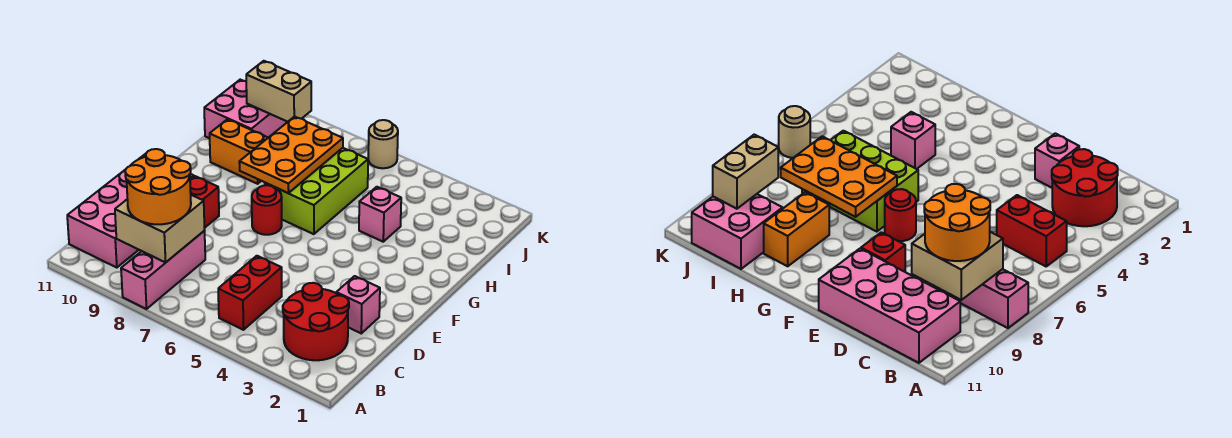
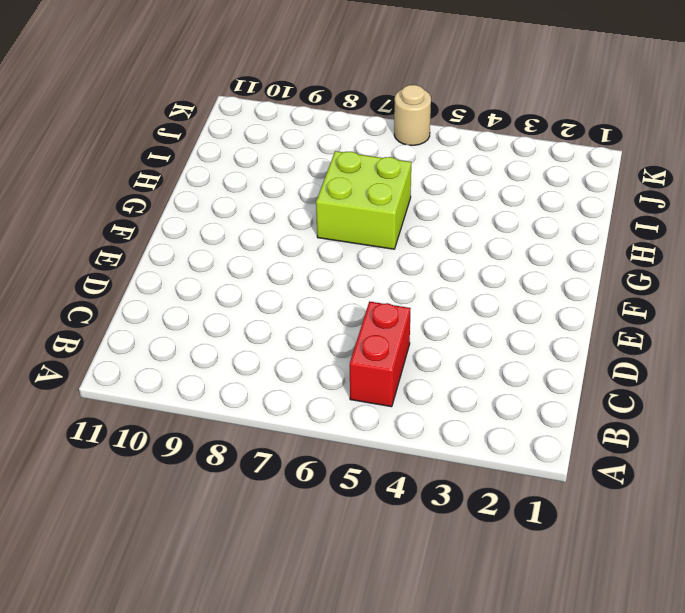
lime 2x2 brick [316,151,411,249] -> lime 2x3 brick [265,148,368,234]
none -> pink 1x3 brick [121,231,205,309]
none -> red 2x2 round brick [283,283,349,360]
none -> pink 2x4 brick [67,154,194,268]

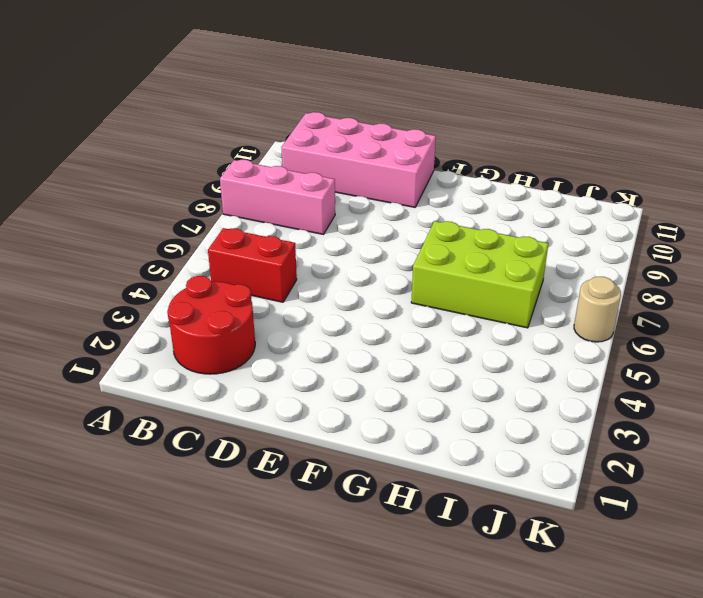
none -> pink 1x1 brick [336,276,380,333]
none -> red 1x1 brick [190,176,219,228]
none -> red 1x1 round brick [252,185,282,235]

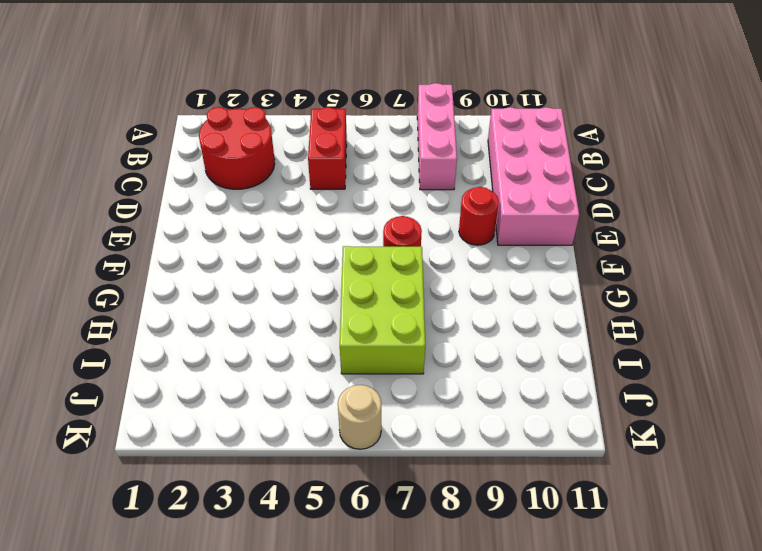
red 1x1 round brick [459,187,499,245] -> red 1x1 brick [190,176,219,228]
none -> pink 1x1 brick [336,276,380,333]
none -> pink 1x1 brick [359,187,401,242]
none -> orange 1x2 brick [210,119,268,184]

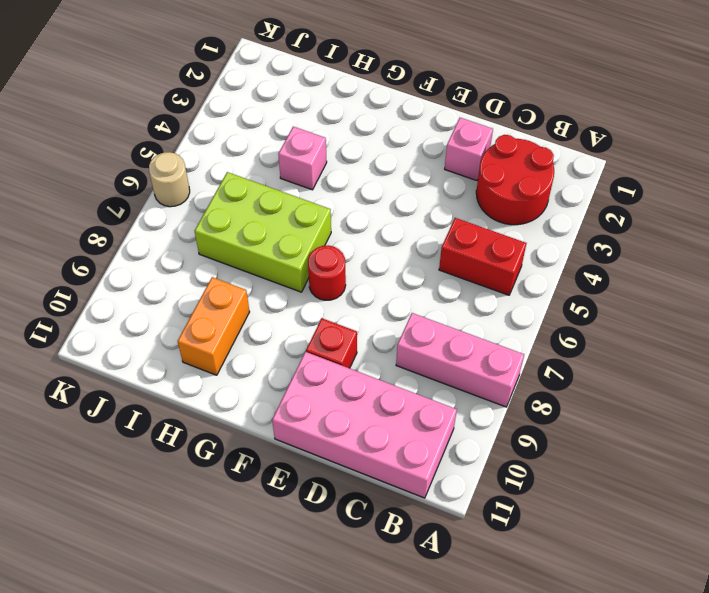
none -> pink 2x2 brick [204,80,287,138]
none -> tan 2x2 brick [115,195,205,262]
none -> orange 2x3 plate [239,116,343,193]

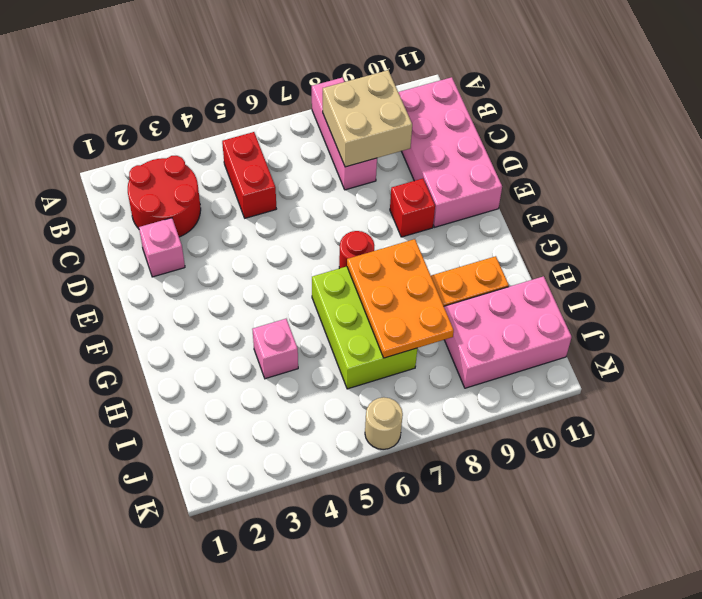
pink 2x3 brick [444,276,572,388] -> pink 2x2 brick [204,80,287,138]
none -> tan 1x2 brick [246,61,311,122]
none -> orange 2x2 round brick [125,149,191,224]

